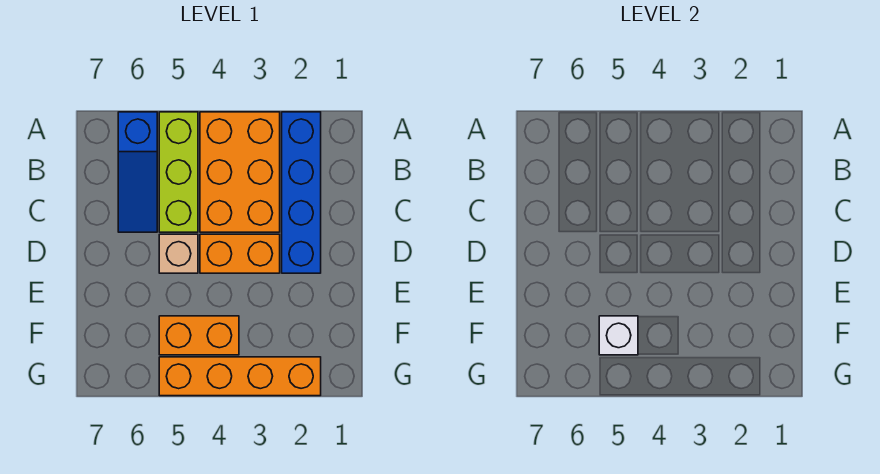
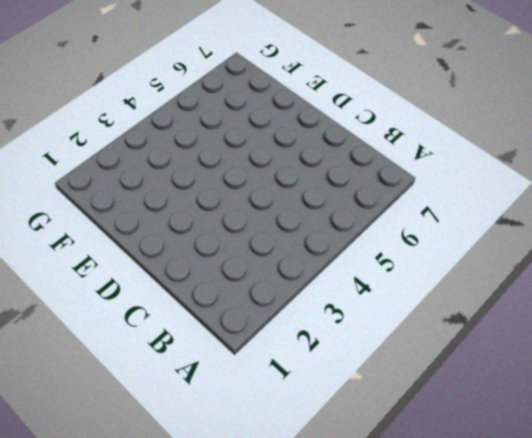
none -> blue 1x4 brick [282,112,321,273]
none -> orange 2x3 brick [200,112,280,232]

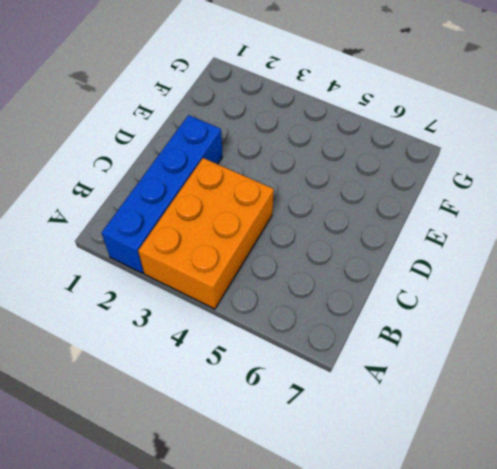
none -> lime 1x3 brick [159,112,198,232]
none -> blue 1x3 slope [118,112,157,232]

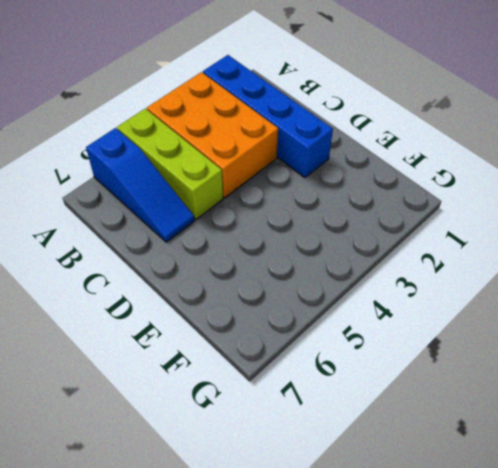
none -> orange 1x2 brick [200,234,280,273]
none -> tan 1x1 brick [159,234,198,273]

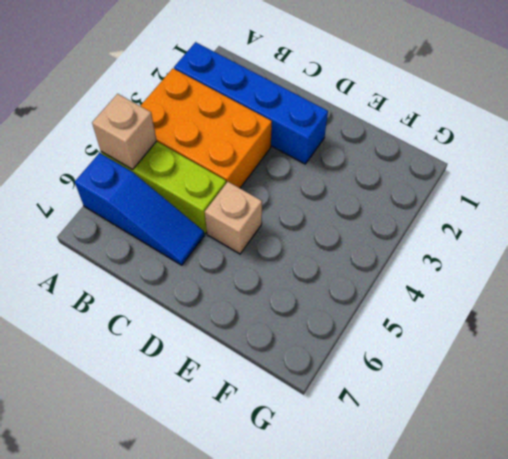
tan 1x1 brick [92,94,157,170] -> none
none -> orange 1x2 brick [200,234,280,273]
none -> orange 1x2 brick [159,316,239,355]

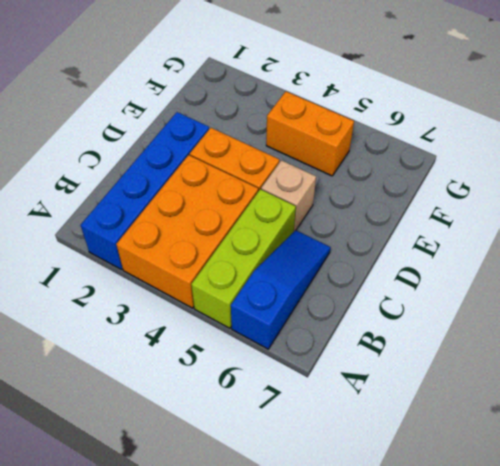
none -> orange 1x4 brick [159,357,321,396]
none -> white 1x1 brick [599,316,638,355]

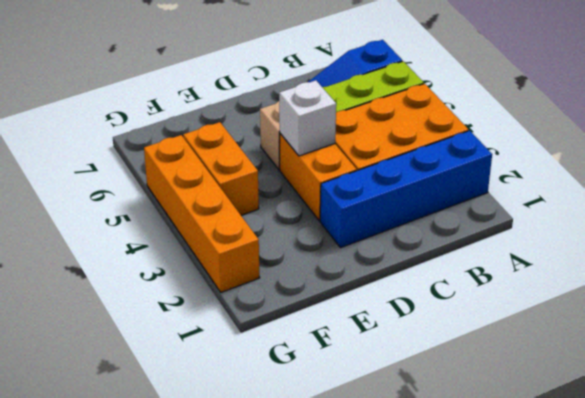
white 1x1 brick [279,80,336,156] -> white 1x1 brick moved to [599,316,638,355]

